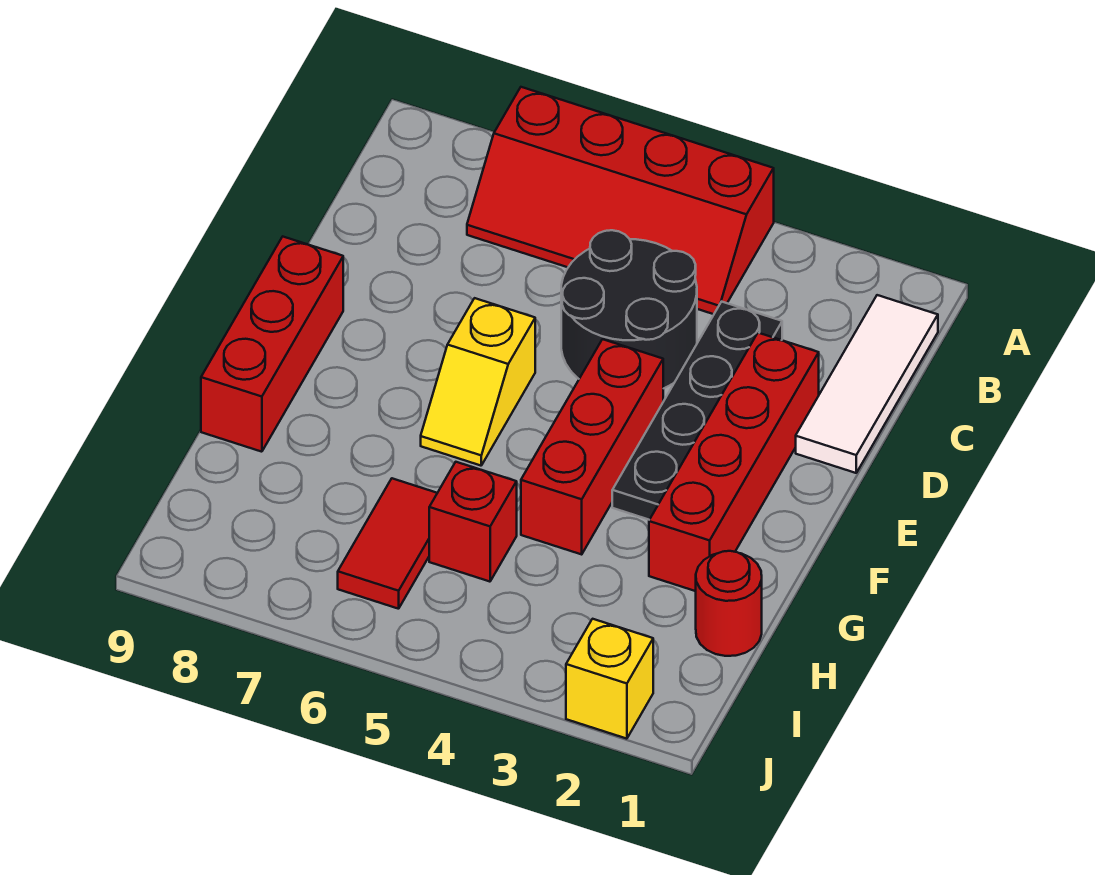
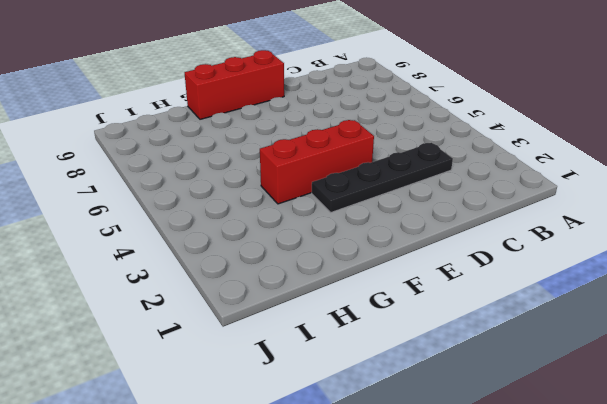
none -> red 2x4 slope [467,87,774,314]
none -> white 1x3 tile [796,295,938,473]
none -> black 2x2 round brick [561,230,697,389]

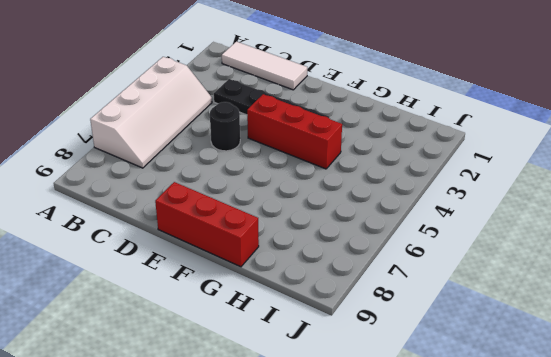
white 2x4 slope [90,57,212,168] -> red 2x4 slope [467,87,774,314]
black 1x1 round brick [210,102,240,151] -> black 2x2 round brick [561,230,697,389]
none -> red 1x4 brick [649,333,819,591]
none -> yellow 1x2 slope [421,298,535,466]
none -> red 1x1 round brick [696,551,762,656]

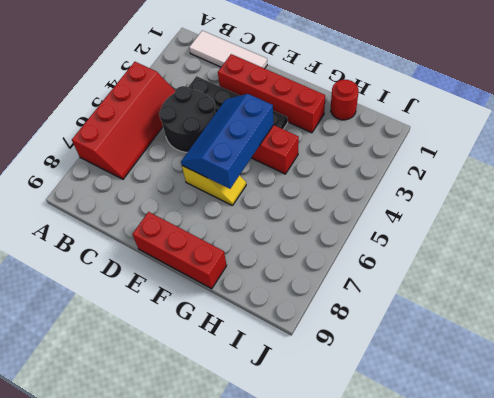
blue 2x3 slope [181,94,274,189] -> none
none -> red 1x1 brick [429,462,517,582]
none -> red 1x2 tile [338,478,437,609]
none -> yellow 1x1 brick [566,619,653,739]

